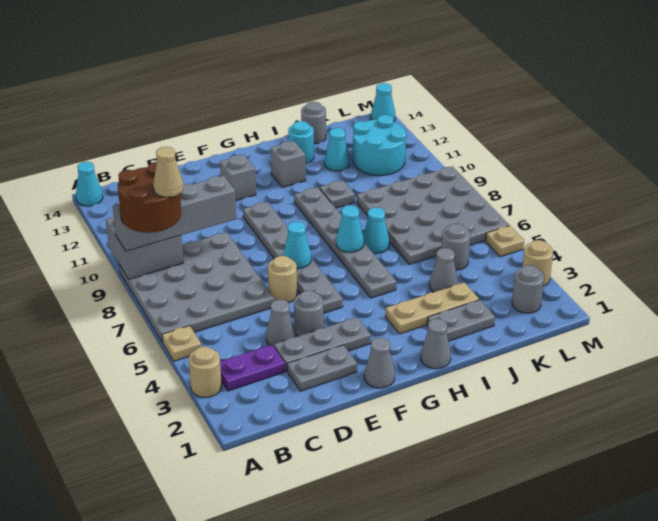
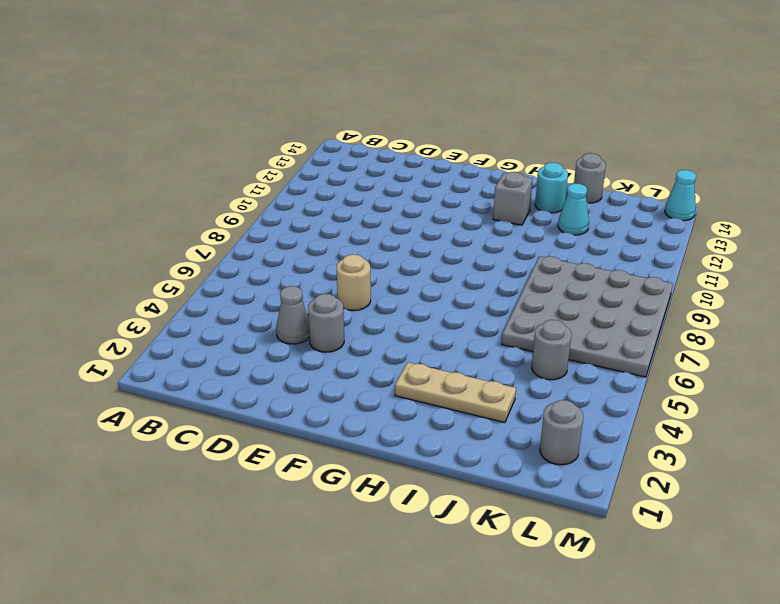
none -> tan 1x1 round brick [189,347,222,397]
none -> tan 1x1 plate [162,326,201,361]
none -> grey 4x4 plate [119,232,274,342]
none -> cyan 1x1 cone [76,162,103,206]

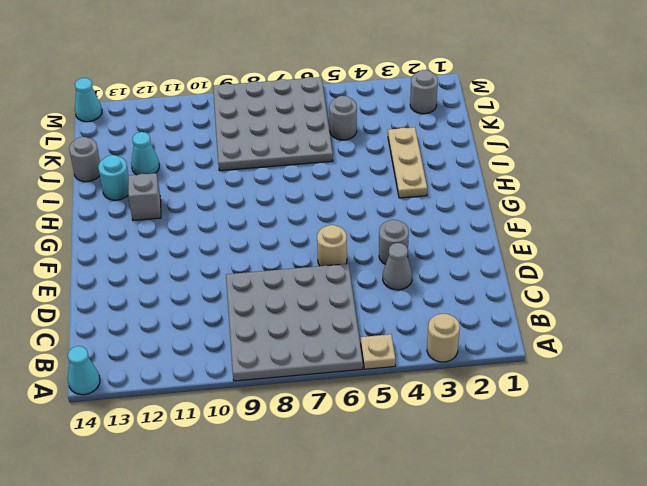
none -> purple 1x2 plate [220,345,285,391]
none -> grey 1x2 plate [287,345,357,391]
none -> grey 1x3 plate [274,317,371,371]
none -> grey 1x1 cone [364,338,395,388]

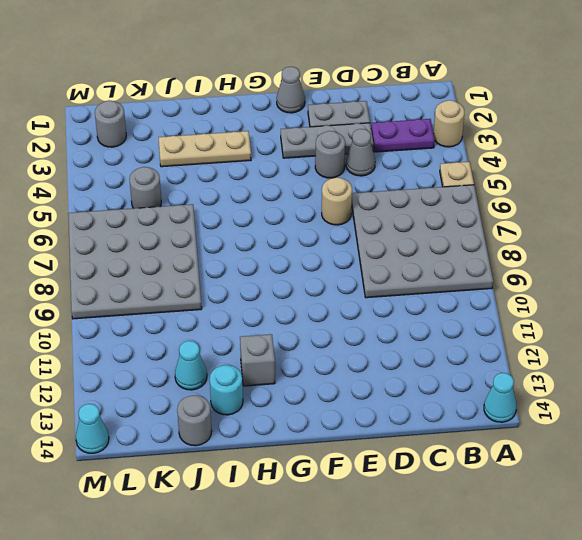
none -> grey 1x6 plate [243,202,343,313]
none -> grey 1x1 brick [220,155,256,201]
none -> grey 1x1 cone [421,319,451,369]
none -> grey 1x6 plate [294,187,396,298]

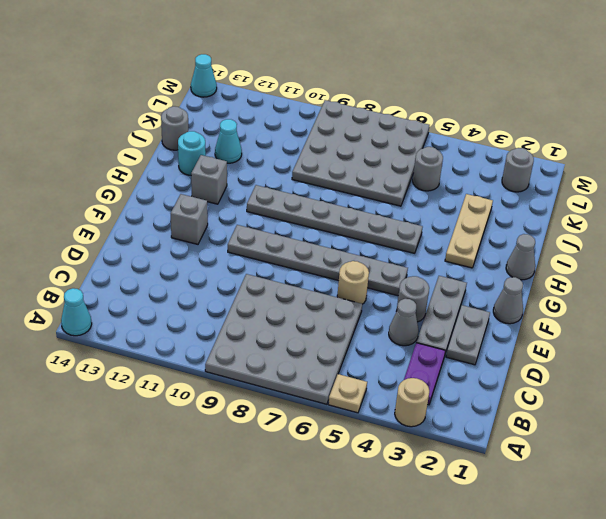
none -> grey 1x2 plate [427,300,495,341]
none -> cyan 1x1 cone [363,207,389,253]
none -> grey 1x1 plate [319,180,355,208]
none -> grey 1x1 cone [429,248,458,292]

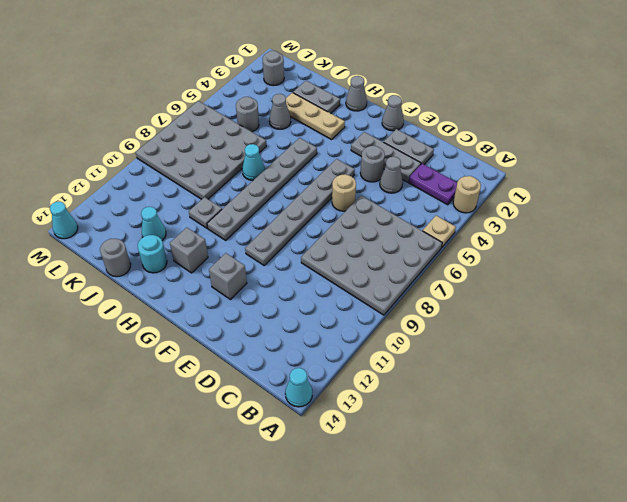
none -> cyan 2x2 round brick [353,115,406,176]
none -> tan 1x1 round brick [523,240,553,286]
none -> tan 1x1 plate [486,226,524,257]
none -> grey 2x2 brick [106,217,183,279]

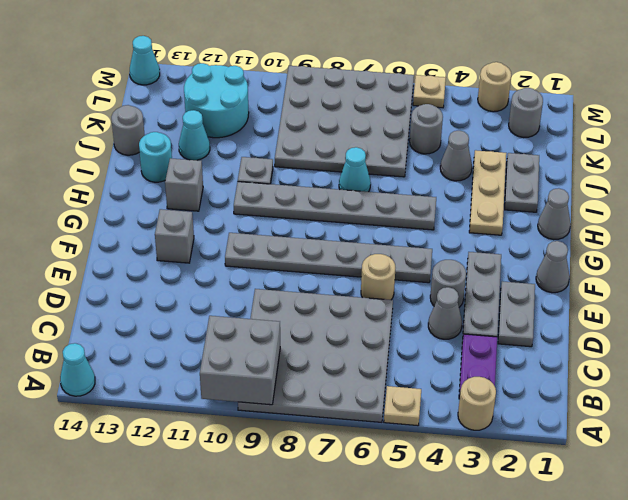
none -> cyan 1x1 cone [283,221,311,269]
none -> cyan 1x1 cone [336,206,364,252]
none -> grey 1x4 brick [113,176,236,251]
none -> brown 2x2 round brick [118,162,181,233]

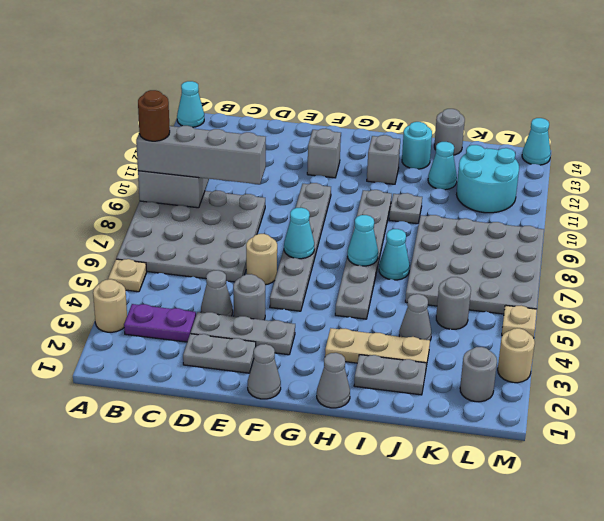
brown 1x1 round brick [138,90,170,141] -> brown 2x2 round brick [118,162,181,233]
none -> tan 1x1 cone [153,147,184,197]

